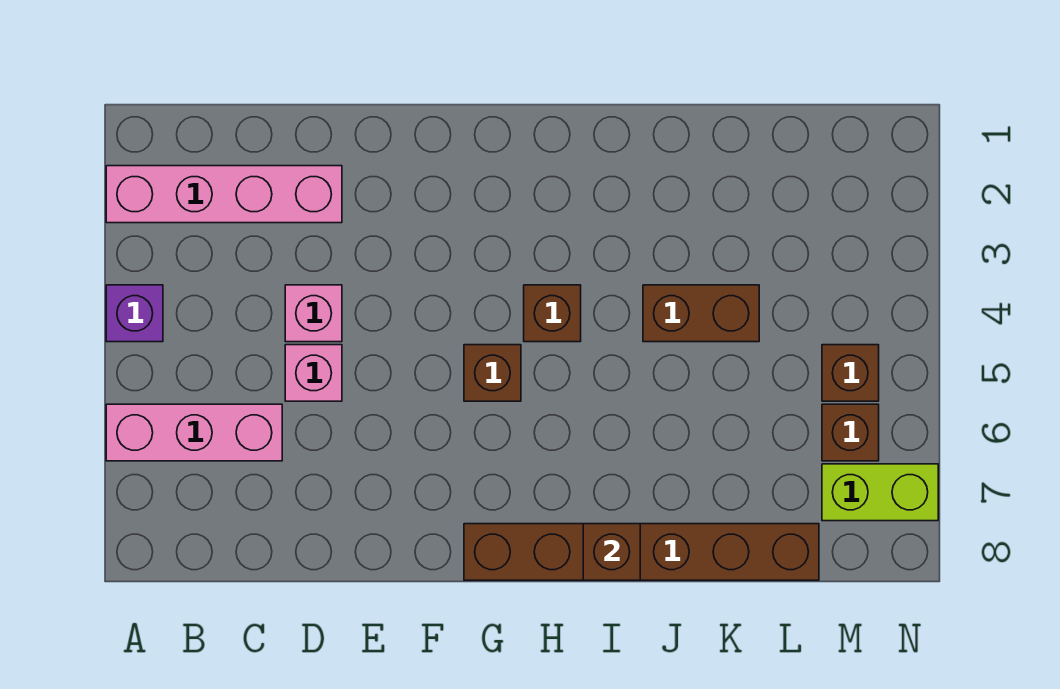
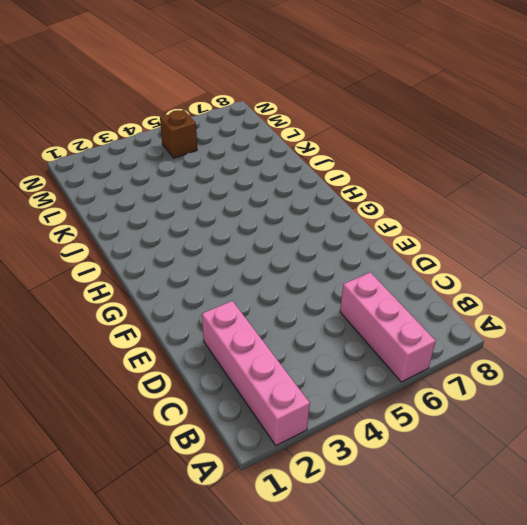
none -> purple 1x1 brick [106,285,163,342]
none -> pink 1x1 brick [285,285,342,342]
none -> pink 1x1 brick [285,345,342,401]

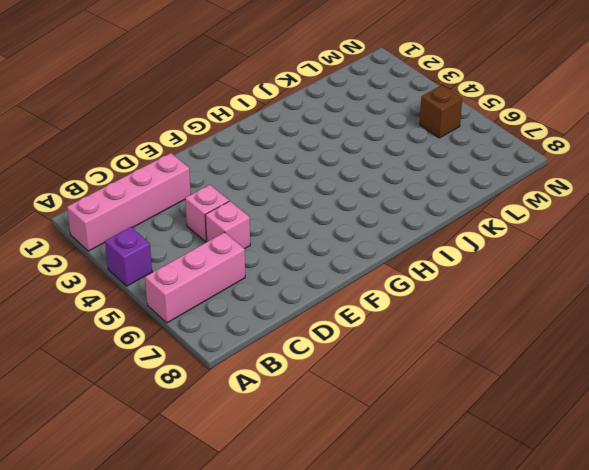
none -> brown 1x1 brick [464,345,521,401]
none -> brown 1x6 brick [464,524,819,580]
none -> brown 1x1 brick [524,285,581,342]

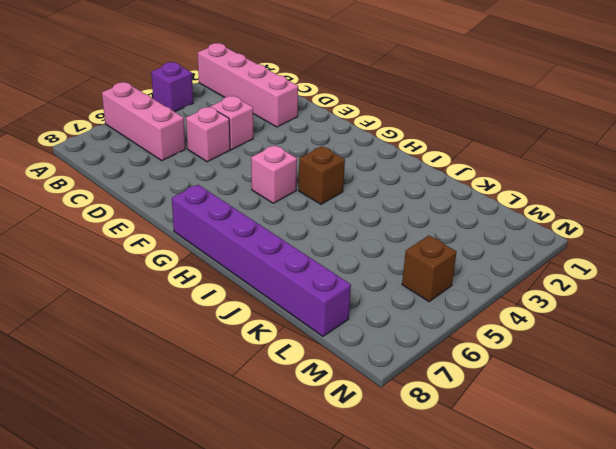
pink 1x1 brick [251,145,297,203] -> brown 1x1 brick [464,345,521,401]
purple 1x6 brick [172,185,351,336] -> brown 1x6 brick [464,524,819,580]
none -> brown 1x2 brick [643,285,759,342]
none -> brown 1x1 brick [822,404,879,461]
none -> lime 1x2 brick [822,464,938,521]

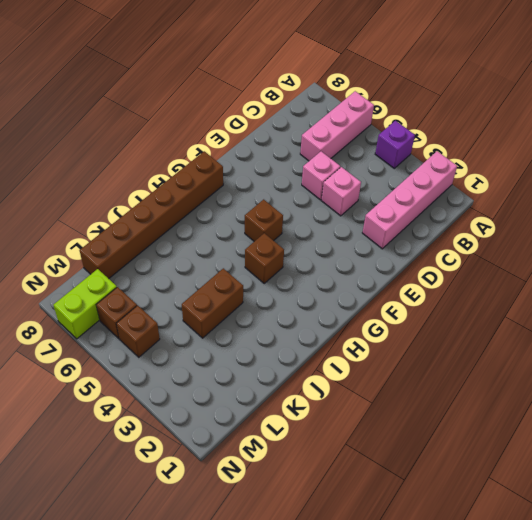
none -> brown 1x1 brick [583,524,640,580]

